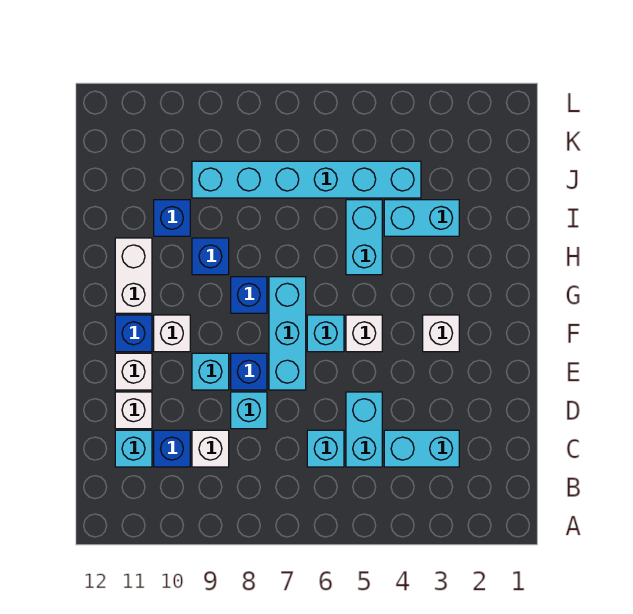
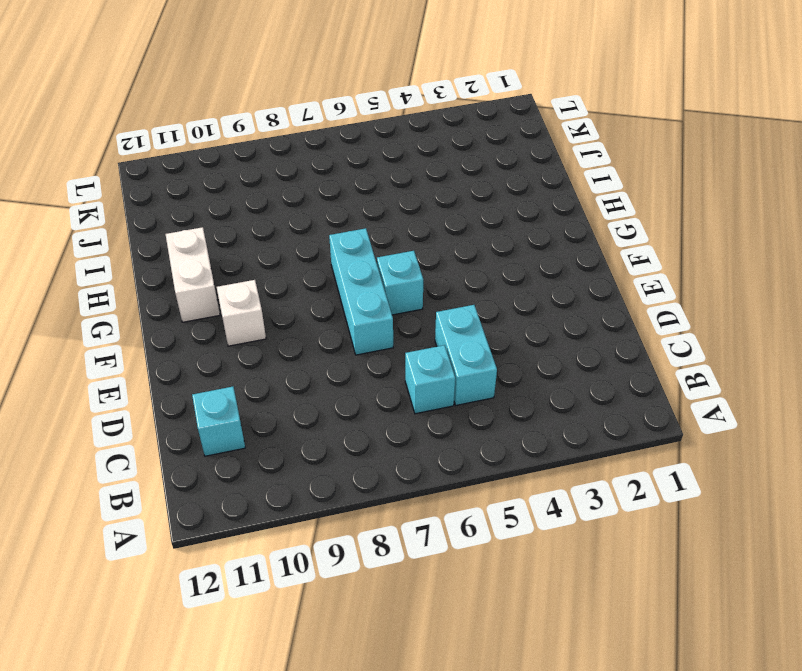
none -> cyan 1x2 brick [384,430,459,467]
none -> white 1x1 brick [192,430,229,467]
none -> blue 1x1 brick [154,430,190,467]

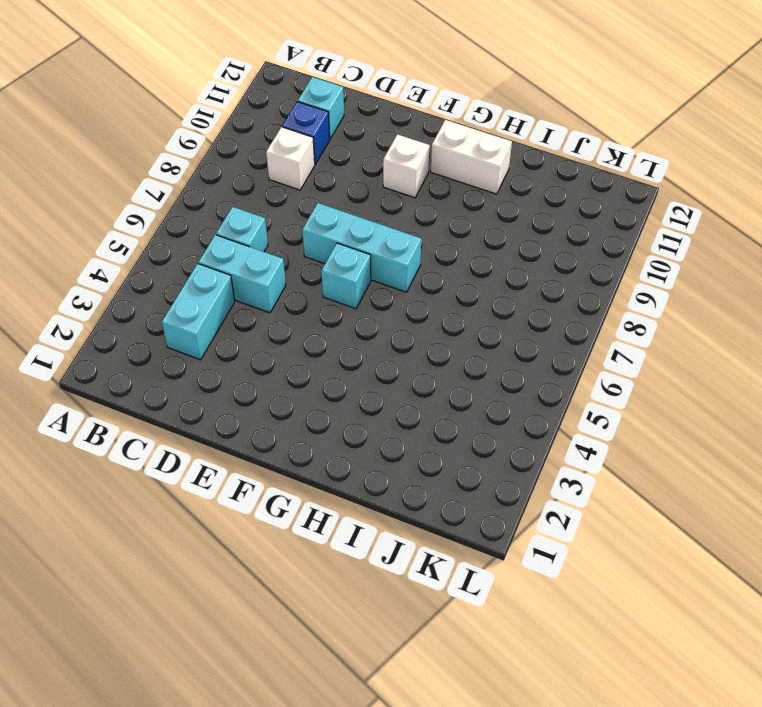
none -> cyan 1x1 brick [231,392,267,429]
none -> white 1x1 brick [115,392,152,429]
none -> blue 1x1 brick [231,353,267,390]

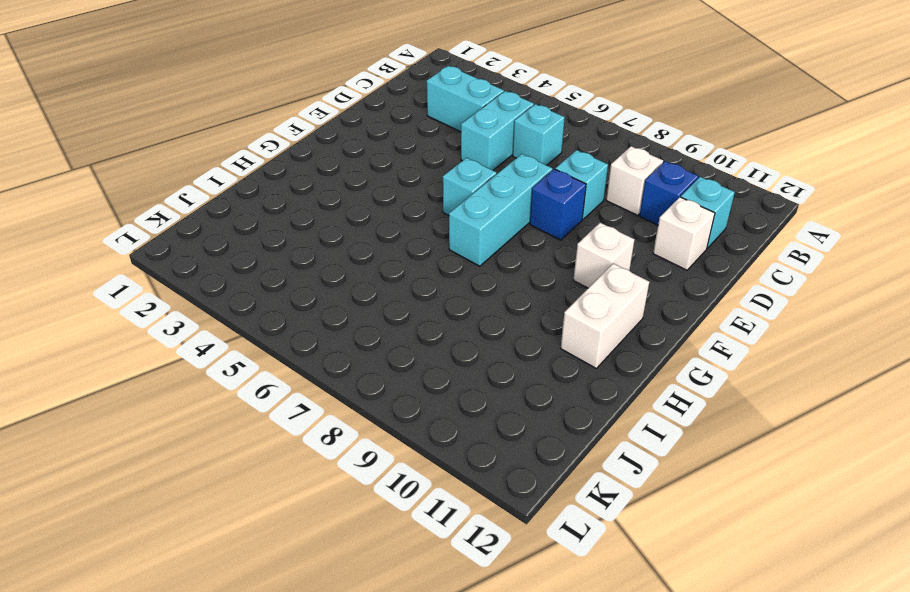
none -> cyan 1x1 brick [192,353,229,390]
none -> white 1x1 brick [115,353,152,390]
none -> white 1x1 brick [423,315,459,352]

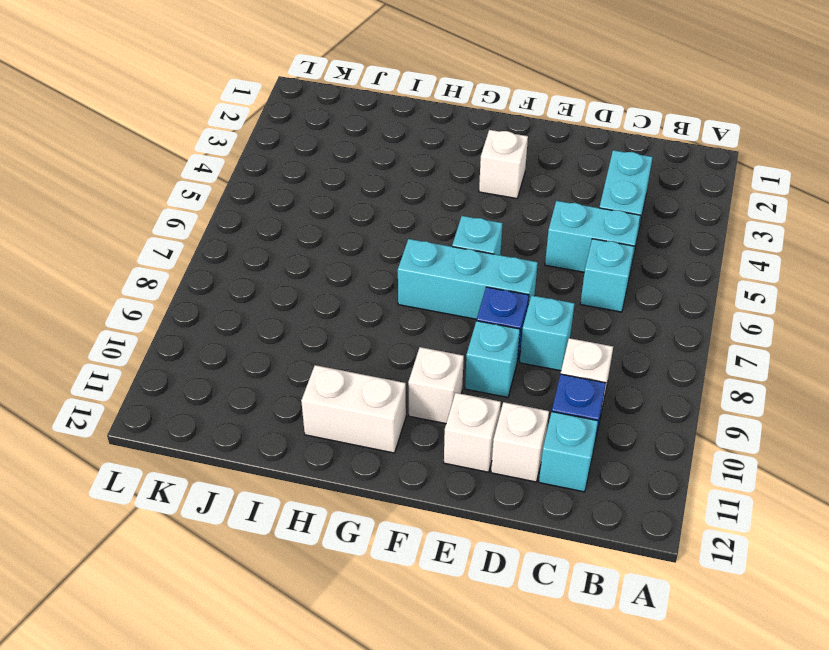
none -> white 1x1 brick [346,315,382,352]
none -> blue 1x1 brick [115,315,152,352]
none -> blue 1x1 brick [231,277,267,313]

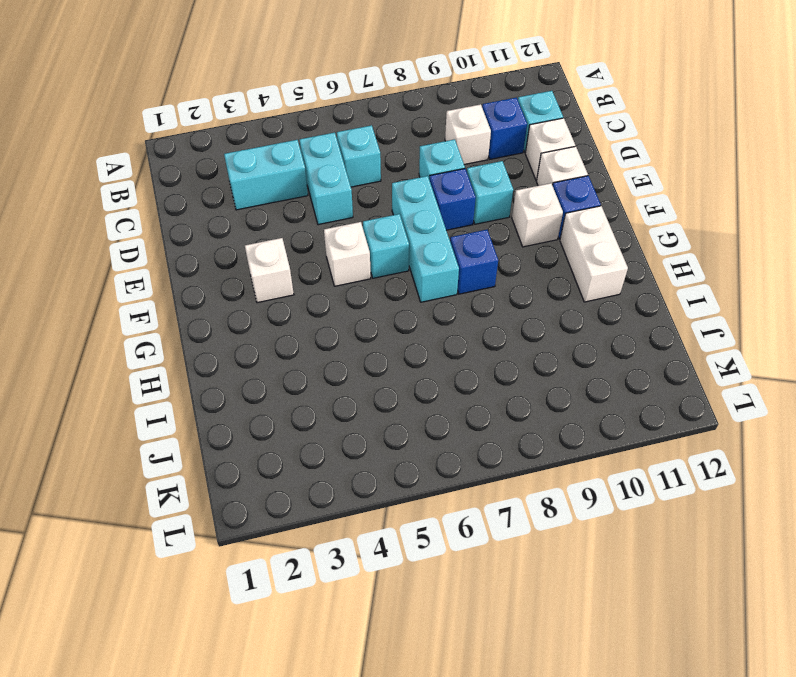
none -> cyan 1x2 brick [346,200,382,275]
none -> blue 1x1 brick [192,238,229,275]
none -> cyan 1x2 brick [384,200,459,236]

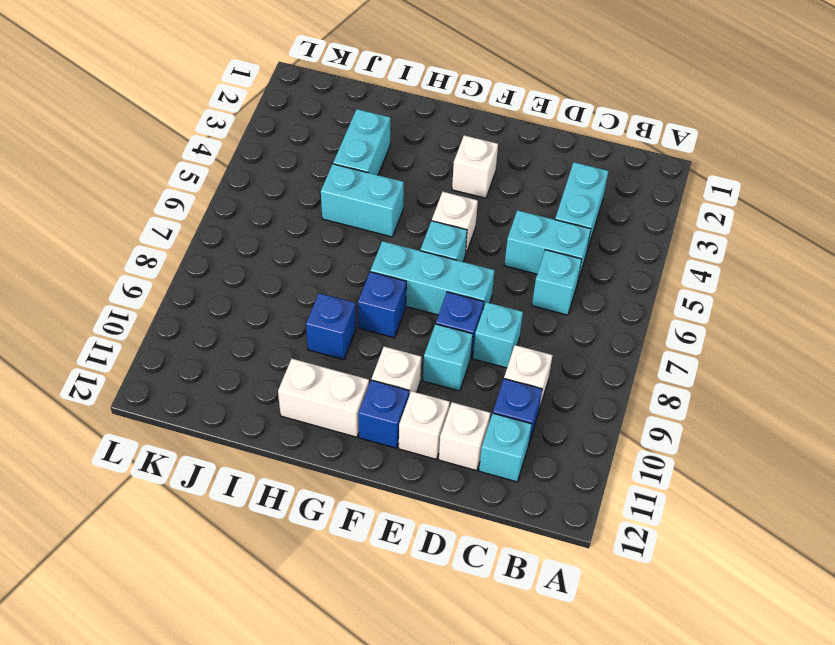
none -> blue 1x1 brick [154,200,190,236]
none -> cyan 1x6 brick [192,161,421,198]

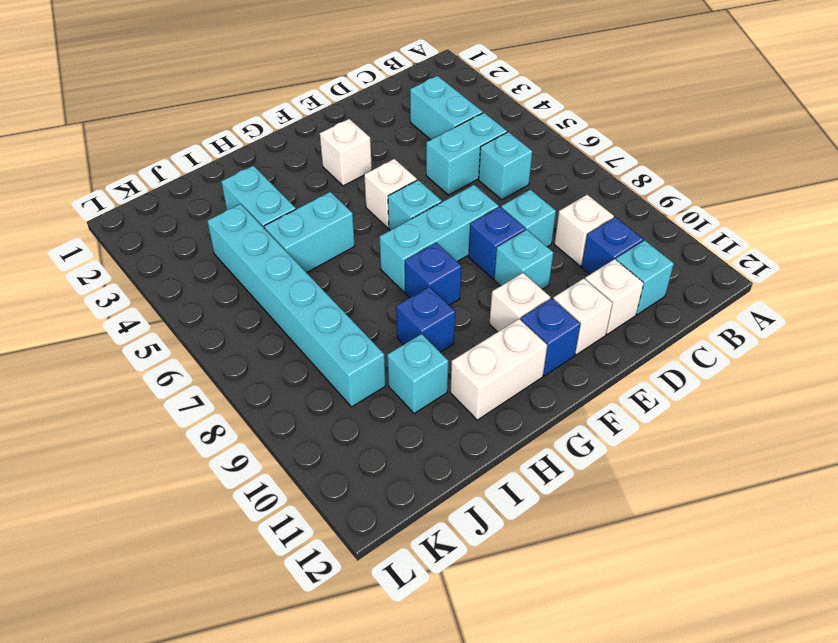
cyan 1x1 brick [387,334,448,413] -> blue 1x1 brick [154,200,190,236]

